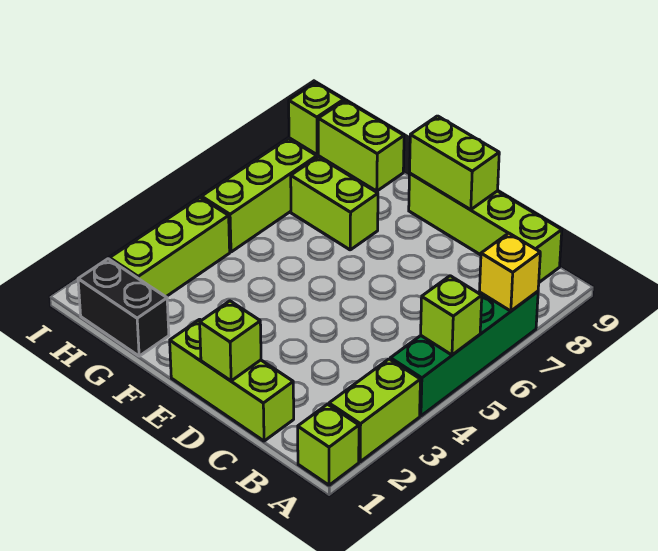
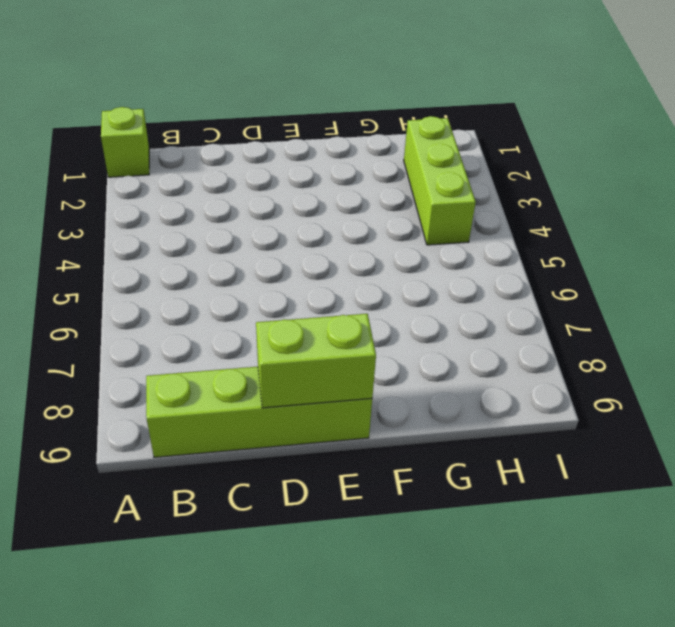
none -> lime 1x2 brick [329,359,420,462]
none -> green 1x4 brick [390,291,538,416]
none -> lime 1x3 brick [170,319,294,441]

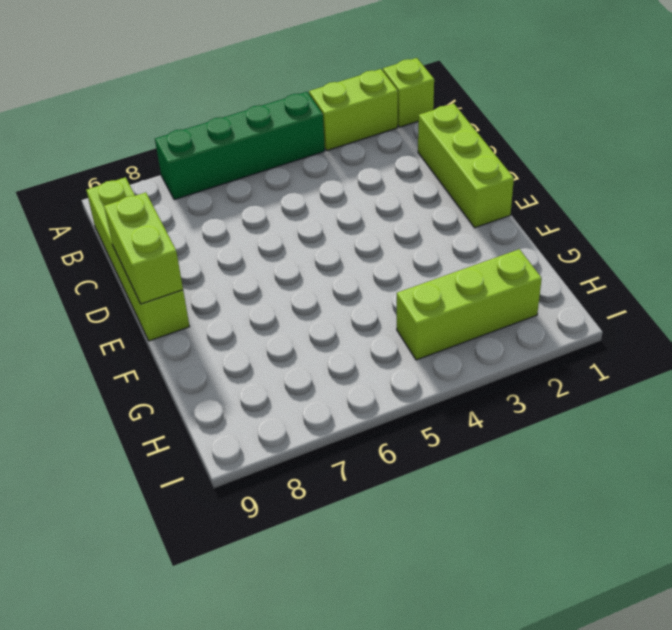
none -> lime 1x2 brick [291,157,378,250]
none -> black 1x2 brick [78,259,169,356]
none -> lime 1x2 brick [318,100,404,191]

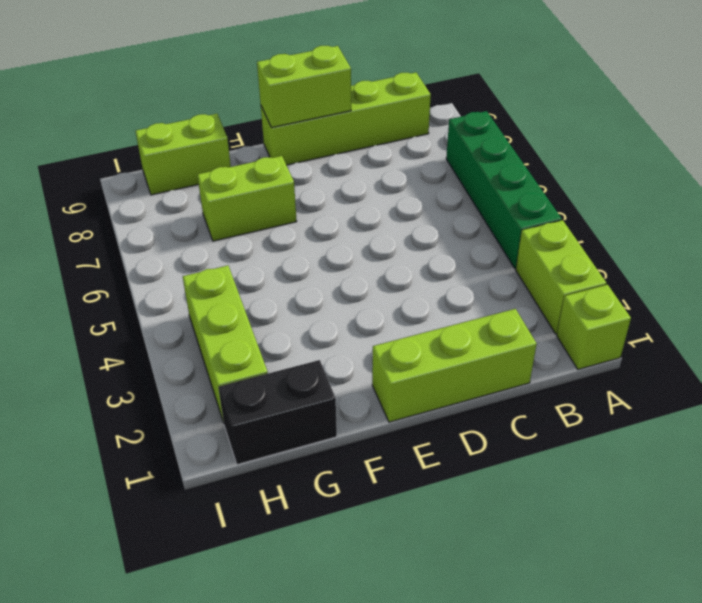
none -> lime 1x3 brick [201,138,317,252]
none -> lime 1x1 brick [289,83,344,154]
none -> lime 1x1 brick [421,276,482,355]

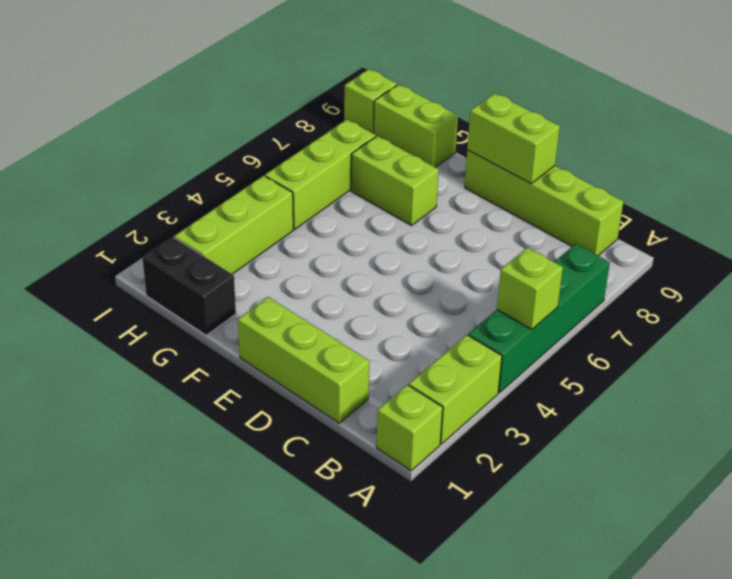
none -> yellow 1x1 brick [479,233,540,311]
none -> lime 1x1 brick [200,301,261,381]

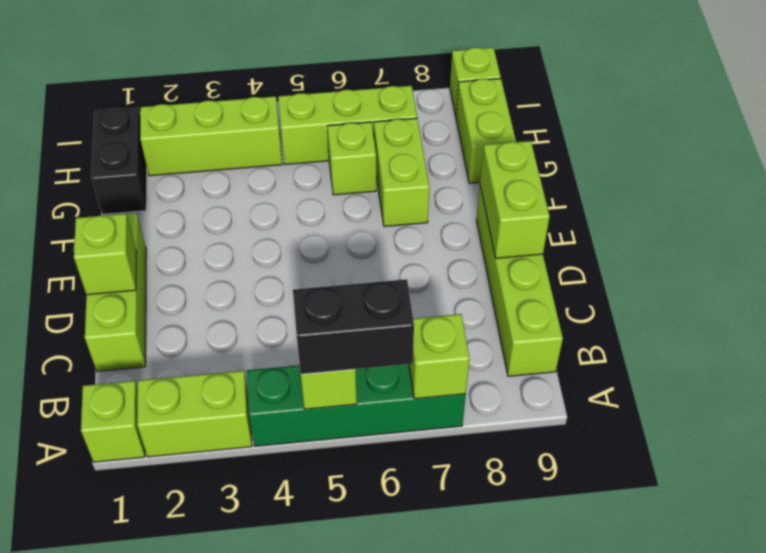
black 1x2 brick [293,279,414,374] -> none
lime 1x1 brick [409,314,470,399] -> yellow 1x1 brick [479,233,540,311]
lime 1x1 brick [328,122,376,195] -> none

